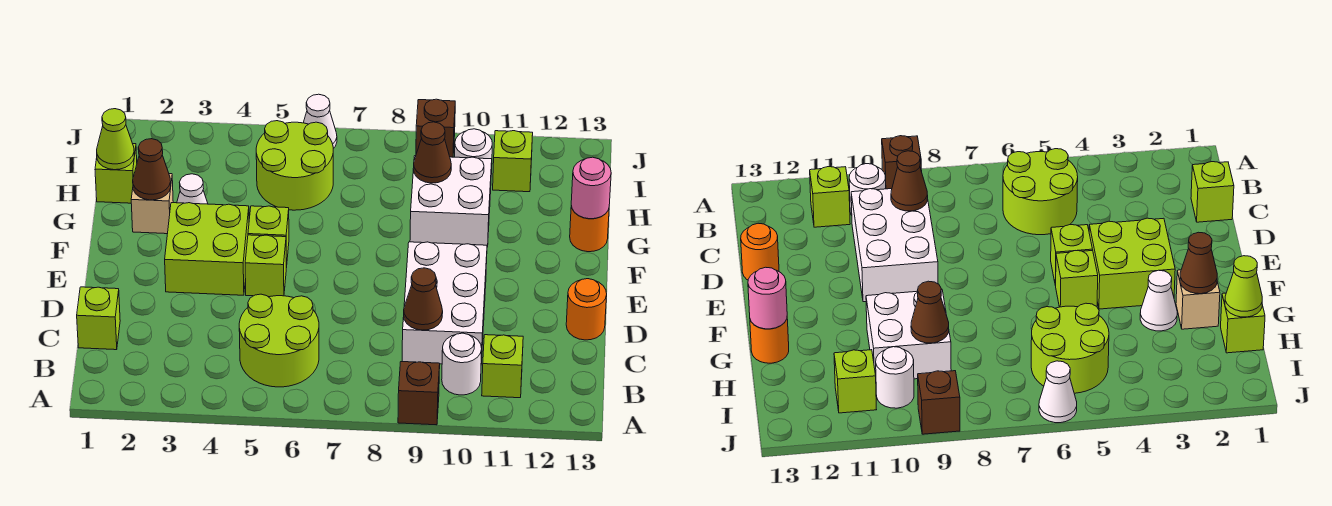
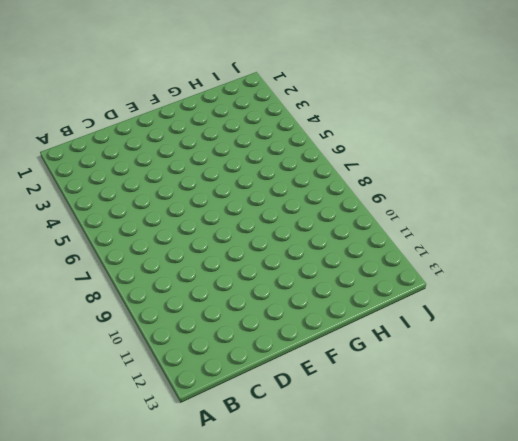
none -> brown 1x1 brick [398,362,440,425]
none -> lime 2x2 round brick [239,294,319,387]
none -> white 1x1 round brick [442,333,482,395]

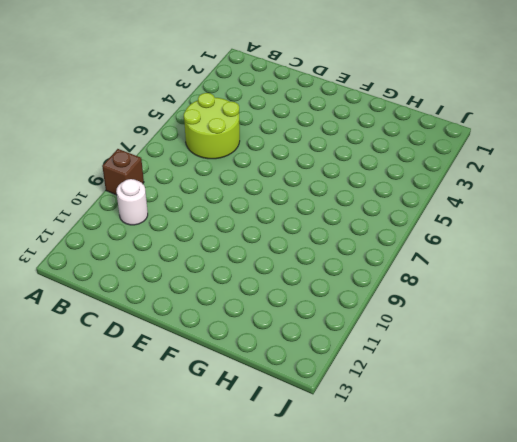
none -> lime 1x1 brick [482,335,523,398]
none -> lime 1x1 brick [77,287,120,350]
none -> white 2x3 brick [402,242,487,364]

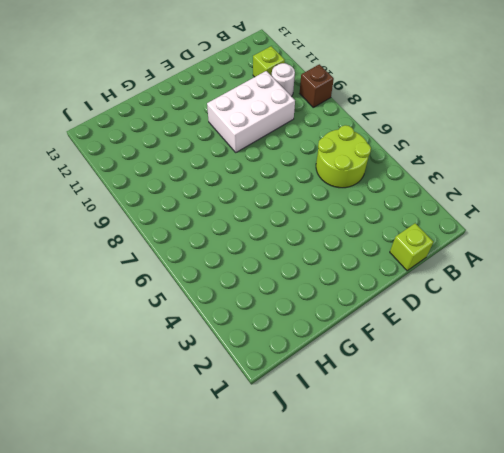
none -> orange 1x1 round brick [566,279,607,340]
none -> lime 2x2 brick [165,203,249,295]
none -> lime 1x1 brick [245,235,286,297]

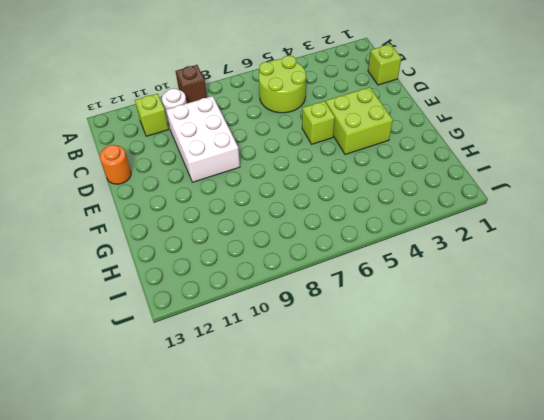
none -> lime 1x1 brick [248,206,289,268]
none -> tan 1x1 brick [131,174,173,234]
none -> white 1x1 cone [177,174,208,204]

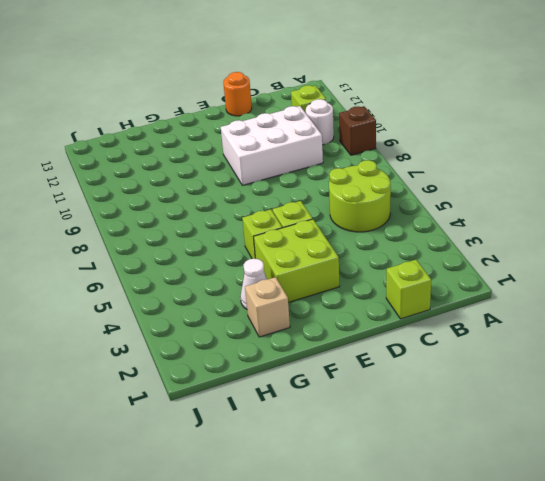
none -> white 2x2 brick [410,156,492,247]
none -> orange 1x1 round brick [570,206,609,252]
none -> lime 1x1 brick [95,144,137,203]

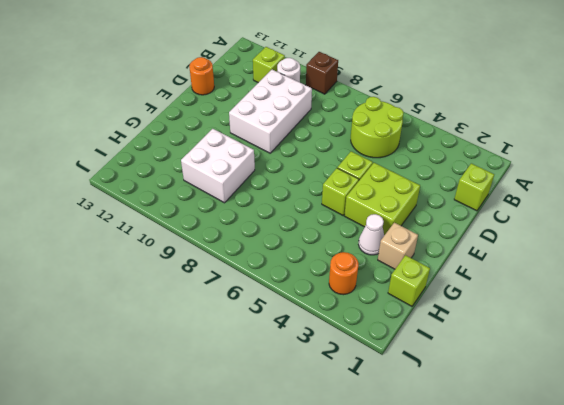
orange 1x1 round brick [329,252,359,295] -> orange 1x1 round brick moved to [570,206,609,252]
none -> lime 2x2 round brick [256,121,333,210]
none -> white 1x1 round brick [455,129,492,174]
none -> lime 1x1 brick [493,131,533,192]

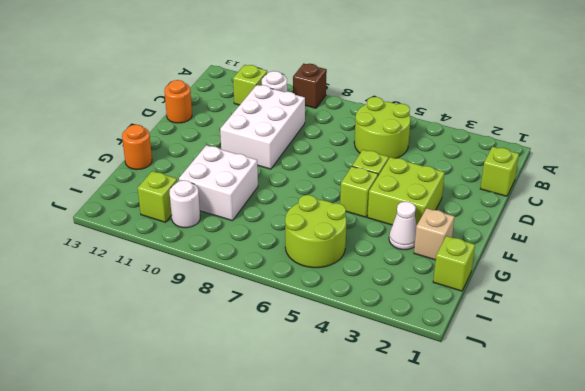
none -> white 1x1 cone [303,94,337,149]
none -> brown 1x1 brick [416,99,455,157]
none -> brown 1x1 cone [404,268,443,330]

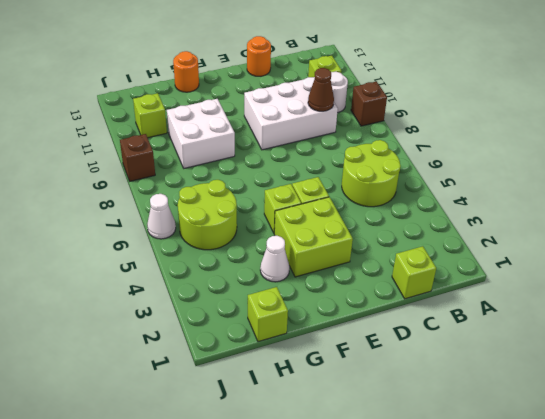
none -> tan 1x1 brick [131,174,173,234]
none -> white 1x1 round brick [455,129,492,174]
none -> brown 1x1 cone [133,139,171,200]

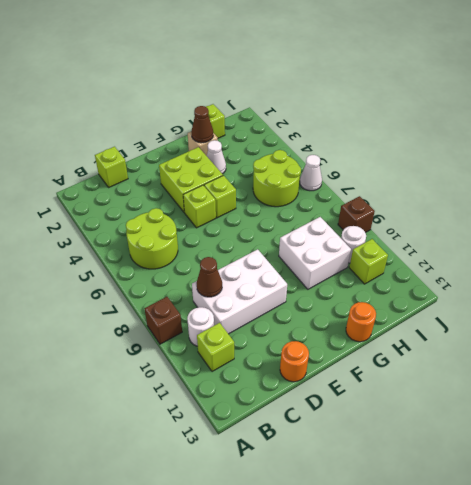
none -> pink 1x1 round brick [571,157,611,219]
none -> lime 1x1 cone [97,109,134,170]
none -> brown 1x1 cone [413,122,451,183]

